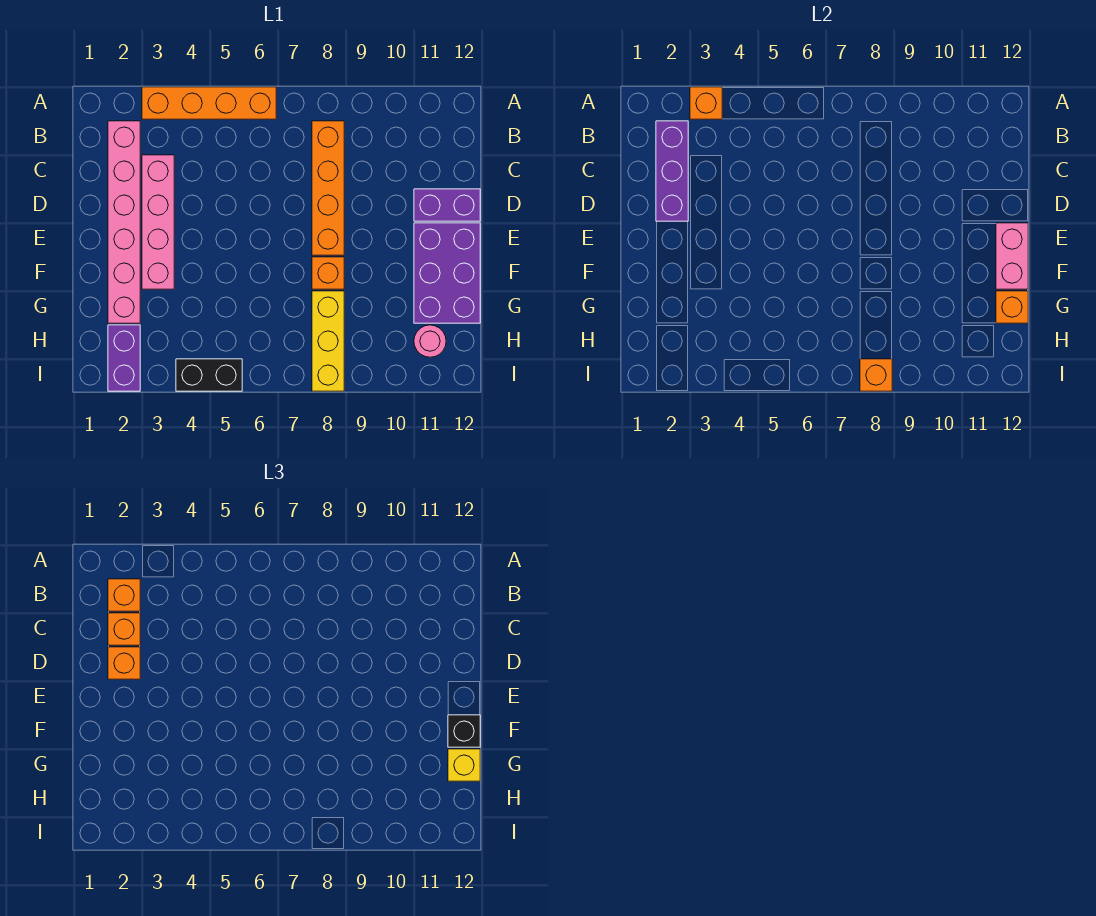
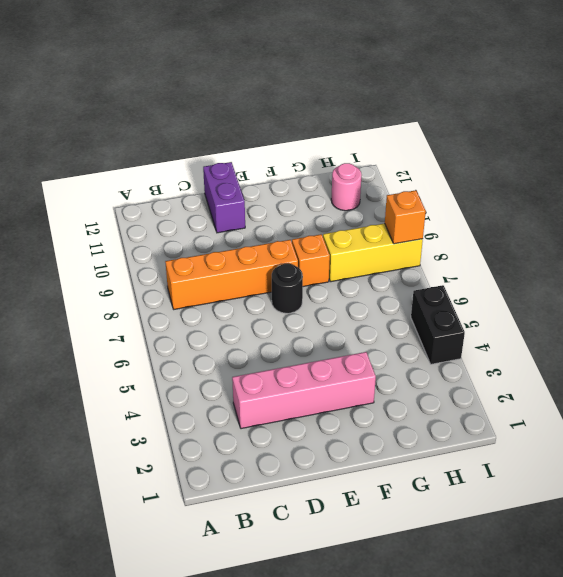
black 1x1 round brick [272,264,303,313] -> none
none -> orange 1x4 brick [142,87,276,119]
none -> pink 1x6 brick [108,121,140,323]
none -> purple 2x3 brick [414,223,480,323]

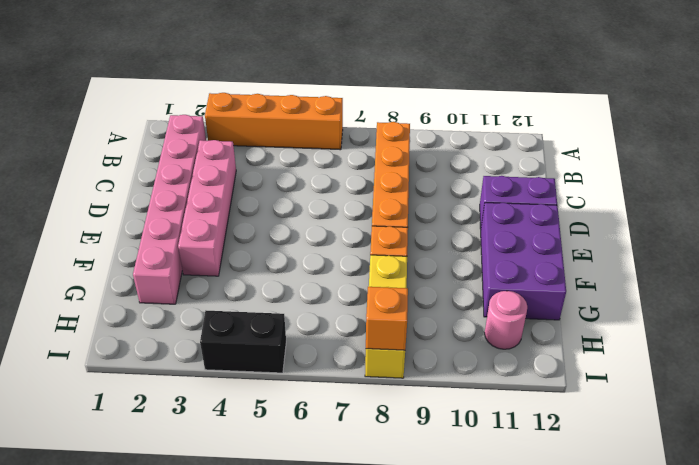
none -> purple 1x2 brick [108,325,140,391]
none -> orange 1x1 brick [690,87,722,119]
none -> purple 1x3 brick [656,121,688,221]

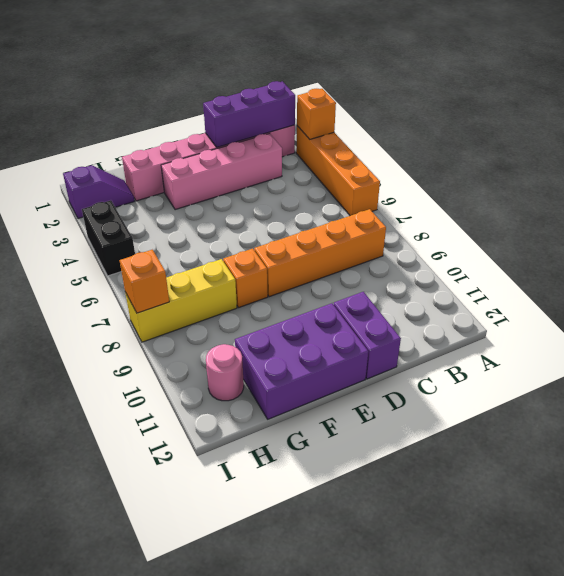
purple 1x2 slope [63,165,134,219] -> purple 1x2 brick [108,325,140,391]
none -> pink 1x2 brick [996,223,1028,289]
none -> orange 1x1 brick [996,291,1028,323]
none -> orange 1x1 brick [108,579,140,611]

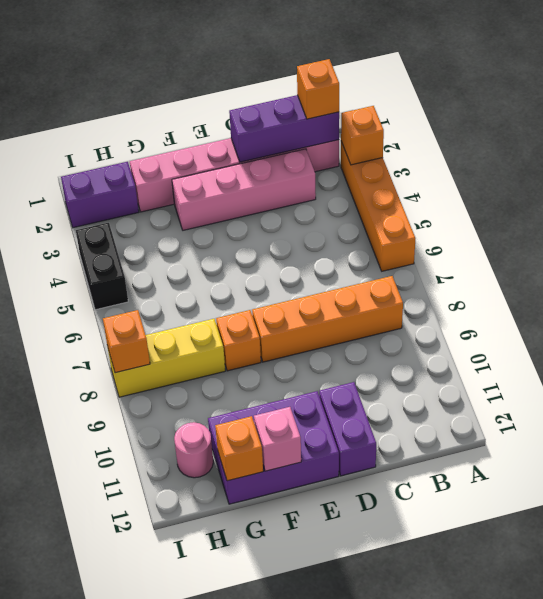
pink 1x1 brick [254,407,301,471] -> pink 1x2 brick [996,223,1028,289]
none -> orange 1x1 brick [108,613,140,645]
none -> orange 1x1 brick [108,647,140,679]
none -> black 1x1 brick [448,715,480,747]

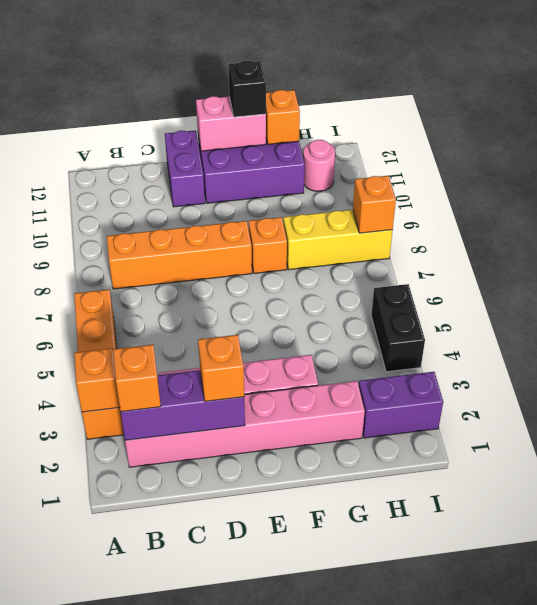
none -> orange 1x1 brick [108,613,140,645]
none -> yellow 1x1 brick [448,749,480,781]

